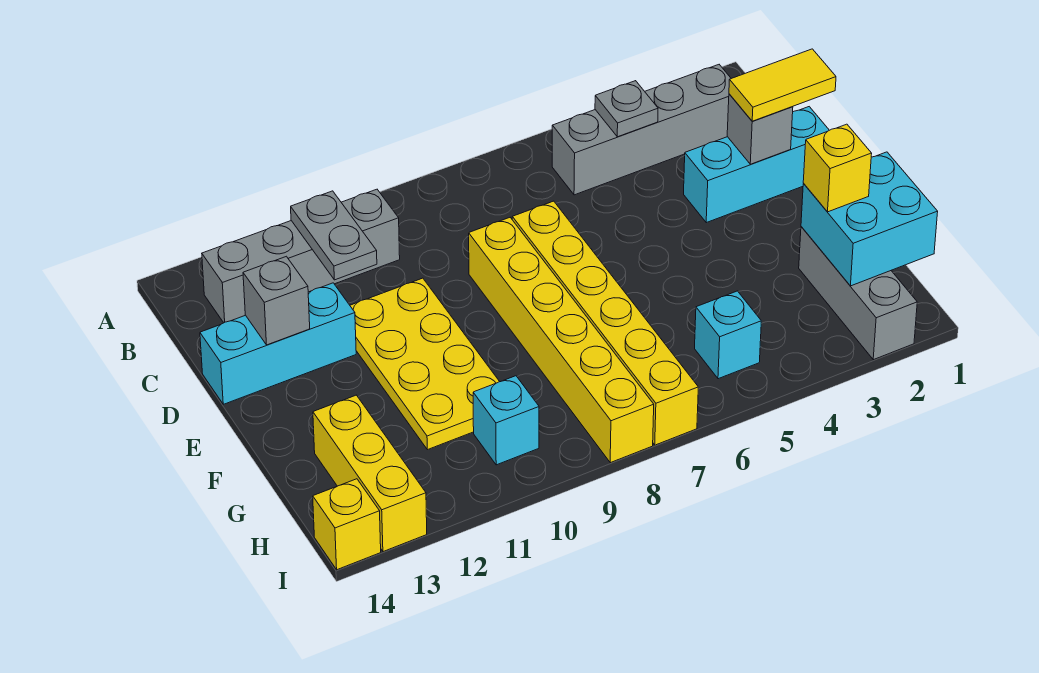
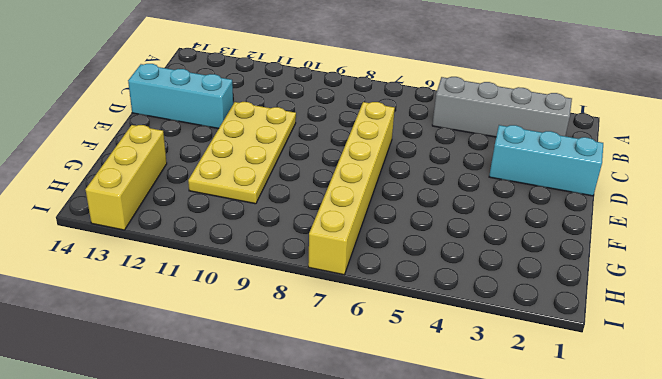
none -> grey 1x4 brick [202,189,400,323]
none -> yellow 1x6 brick [469,218,654,463]
none -> grey 1x3 brick [799,227,917,360]

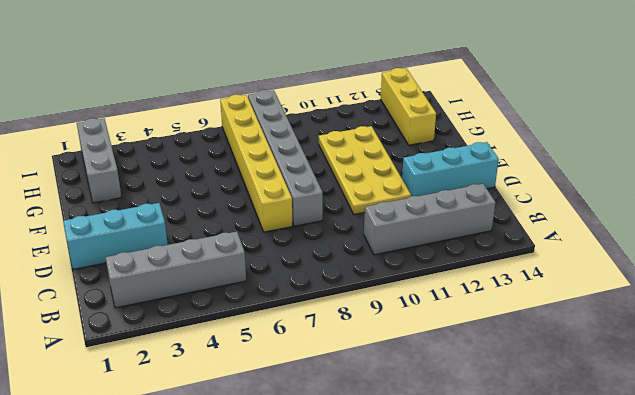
grey 1x6 brick [248,90,323,226] -> yellow 1x6 brick [469,218,654,463]
none -> cyan 1x1 brick [695,291,761,379]
none -> cyan 1x1 brick [473,376,539,465]
none -> yellow 1x1 brick [313,479,381,570]

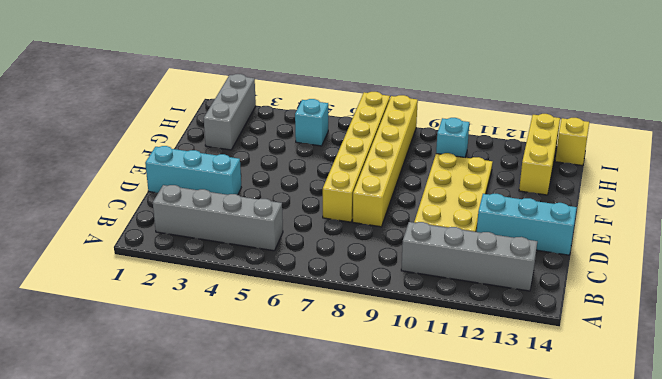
none -> grey 1x1 plate [595,81,658,137]
none -> grey 1x2 plate [291,191,377,280]
none -> grey 1x1 brick [727,94,793,164]

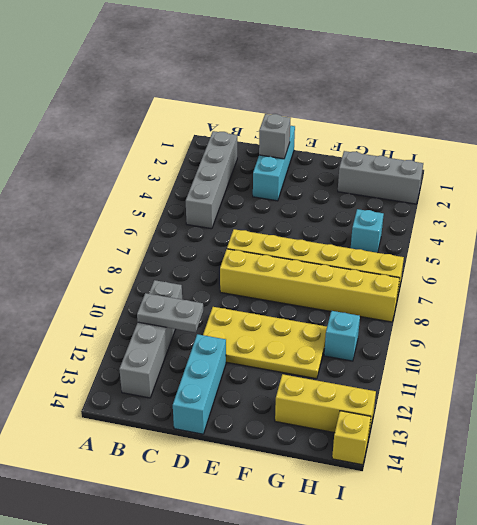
none -> grey 1x1 plate [595,81,658,137]
none -> grey 1x1 brick [243,256,310,345]
none -> cyan 2x2 brick [801,152,938,286]

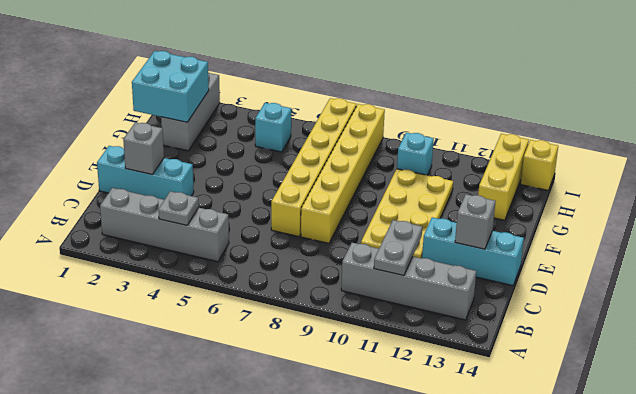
none -> yellow 1x2 tile [729,49,836,121]
none -> yellow 1x1 brick [803,124,872,212]

